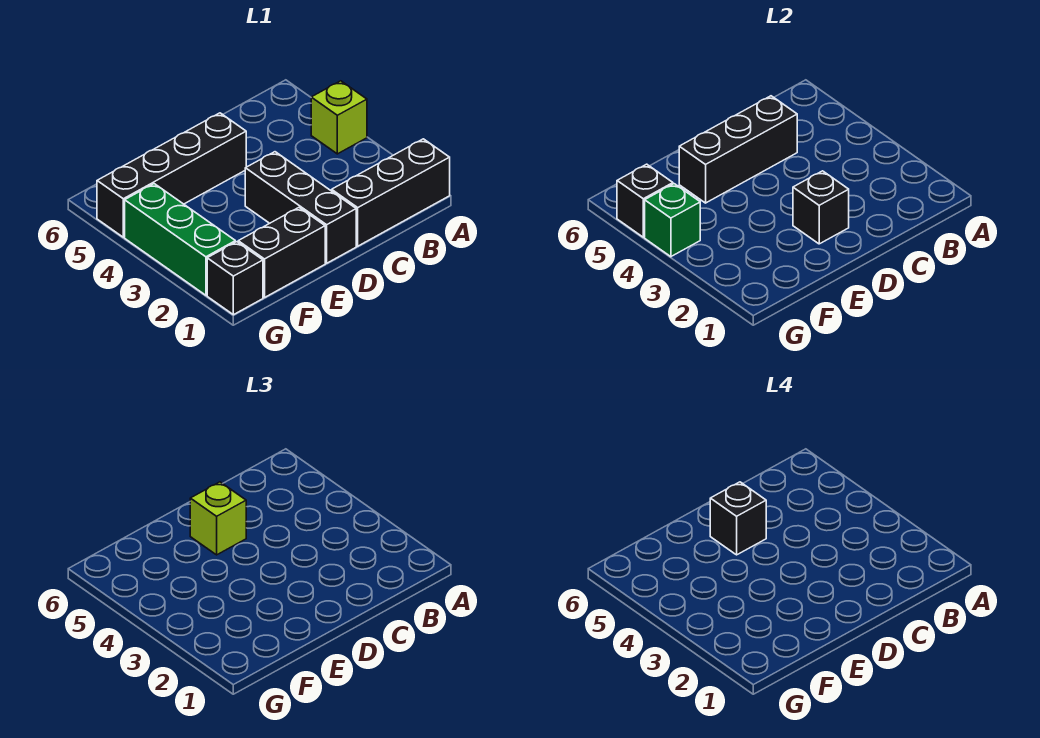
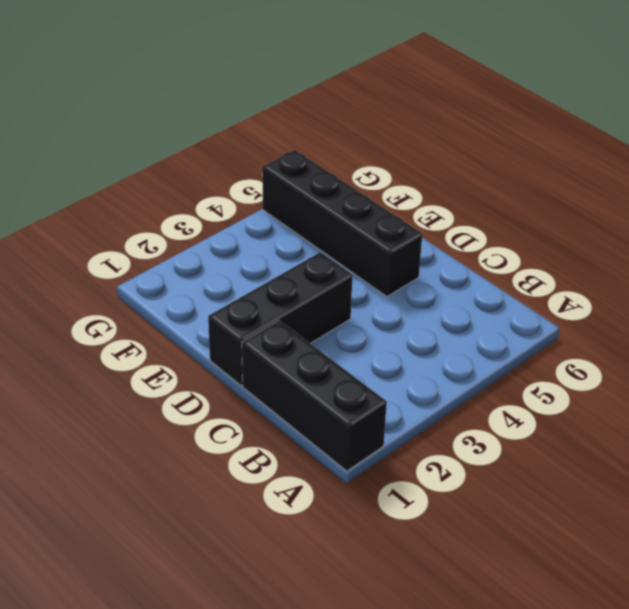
none -> lime 1x1 brick [311,81,367,154]
none -> black 1x2 brick [238,208,325,298]
none -> black 1x1 brick [207,242,263,315]

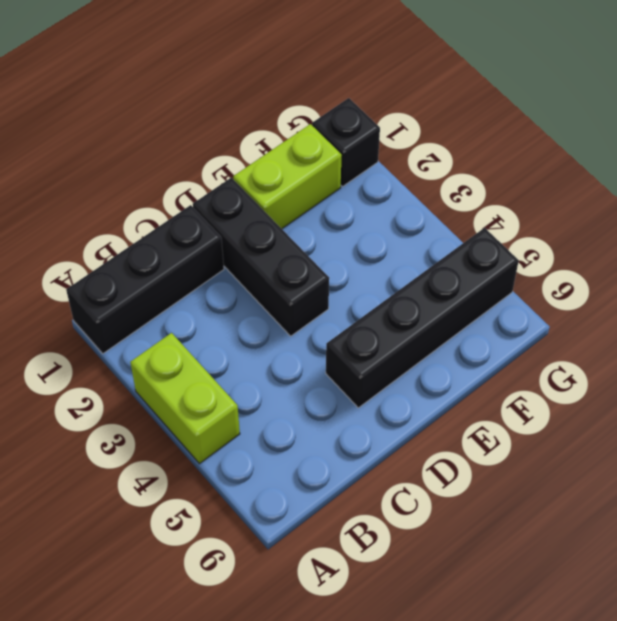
lime 1x2 brick [130,333,240,464] -> lime 1x1 brick [311,81,367,154]
lime 1x2 brick [233,124,342,229] -> black 1x2 brick [238,208,325,298]
none -> green 1x3 brick [125,184,235,295]
none -> black 1x3 brick [679,96,797,203]
none -> black 1x1 brick [793,171,849,244]

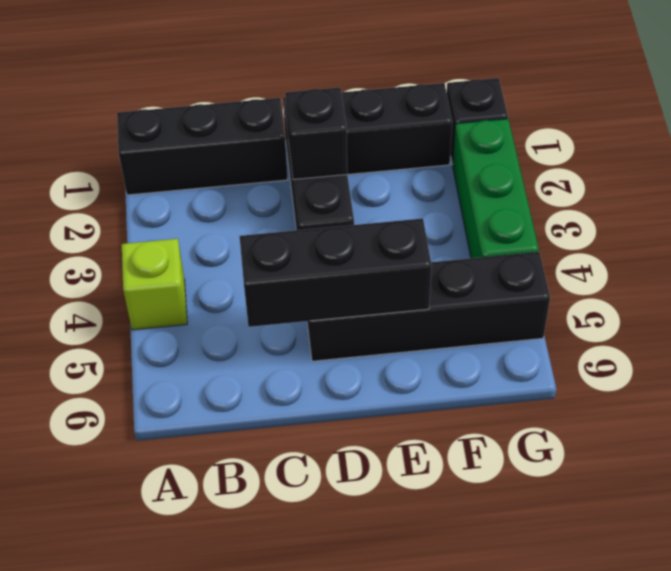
none -> green 1x1 brick [645,184,700,257]
none -> black 1x1 brick [617,164,673,237]
none -> lime 1x1 brick [190,482,246,555]

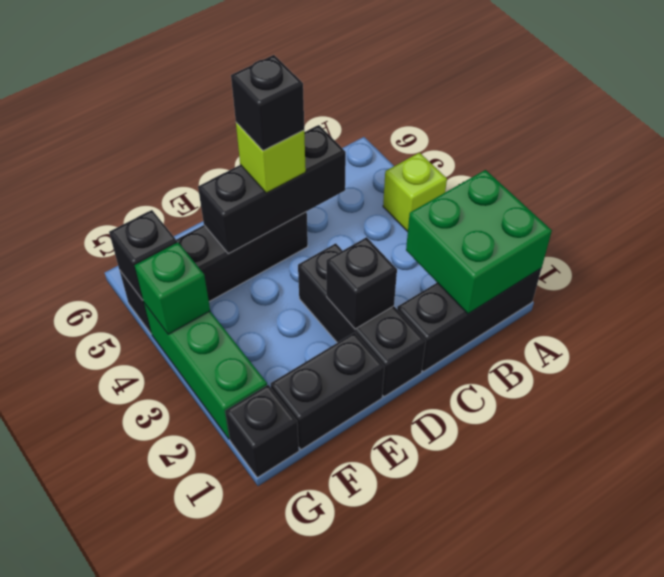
green 2x2 brick [406,170,552,314] -> none

